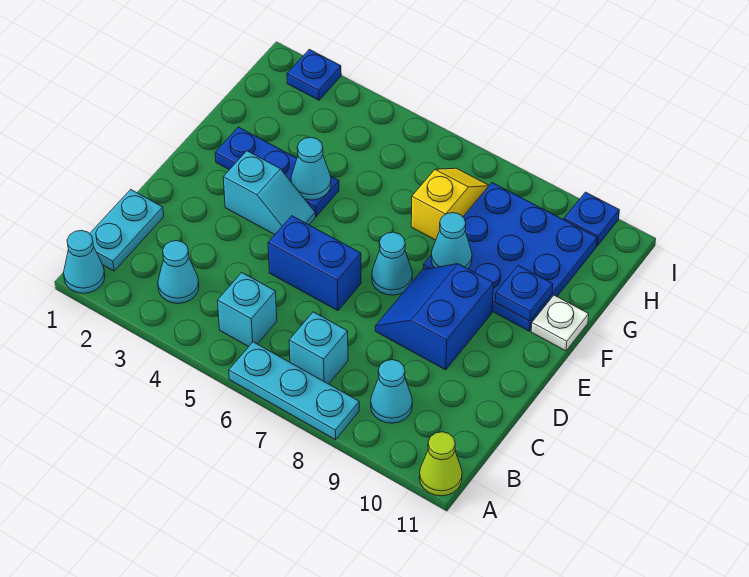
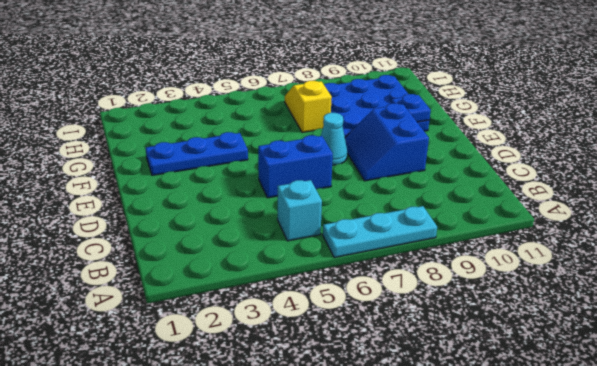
none -> cyan 1x1 cone [64,230,105,293]
none -> lime 1x1 cone [419,432,462,496]
none -> cyan 1x2 plate [90,190,164,271]

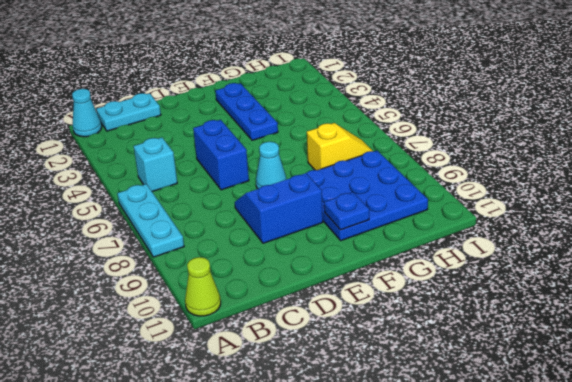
none -> cyan 1x1 cone [158,241,199,303]
none -> cyan 1x1 brick [289,312,348,384]
none -> cyan 1x1 cone [371,360,412,423]

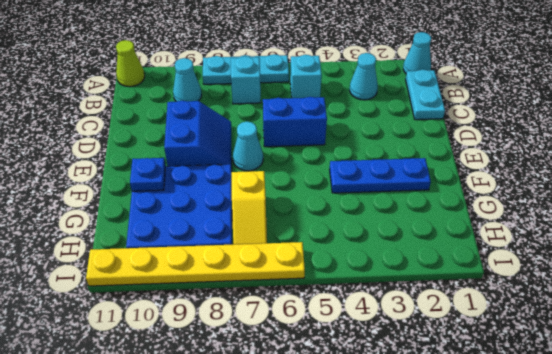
yellow 1x6 plate [86,242,305,286] -> blue 1x1 plate [564,192,619,246]
none -> cyan 1x2 slope [223,151,315,235]
none -> white 1x1 plate [531,295,589,351]
none -> blue 1x1 plate [287,49,341,100]

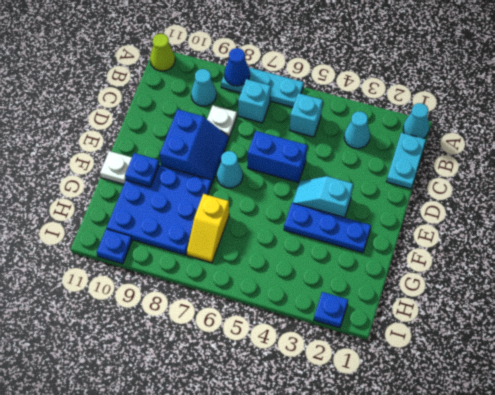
blue 1x1 cone [224,48,250,86] -> none
white 1x1 plate [207,105,237,137] -> none
none -> cyan 1x1 cone [291,137,331,200]
none -> cyan 1x1 cone [431,213,472,269]

